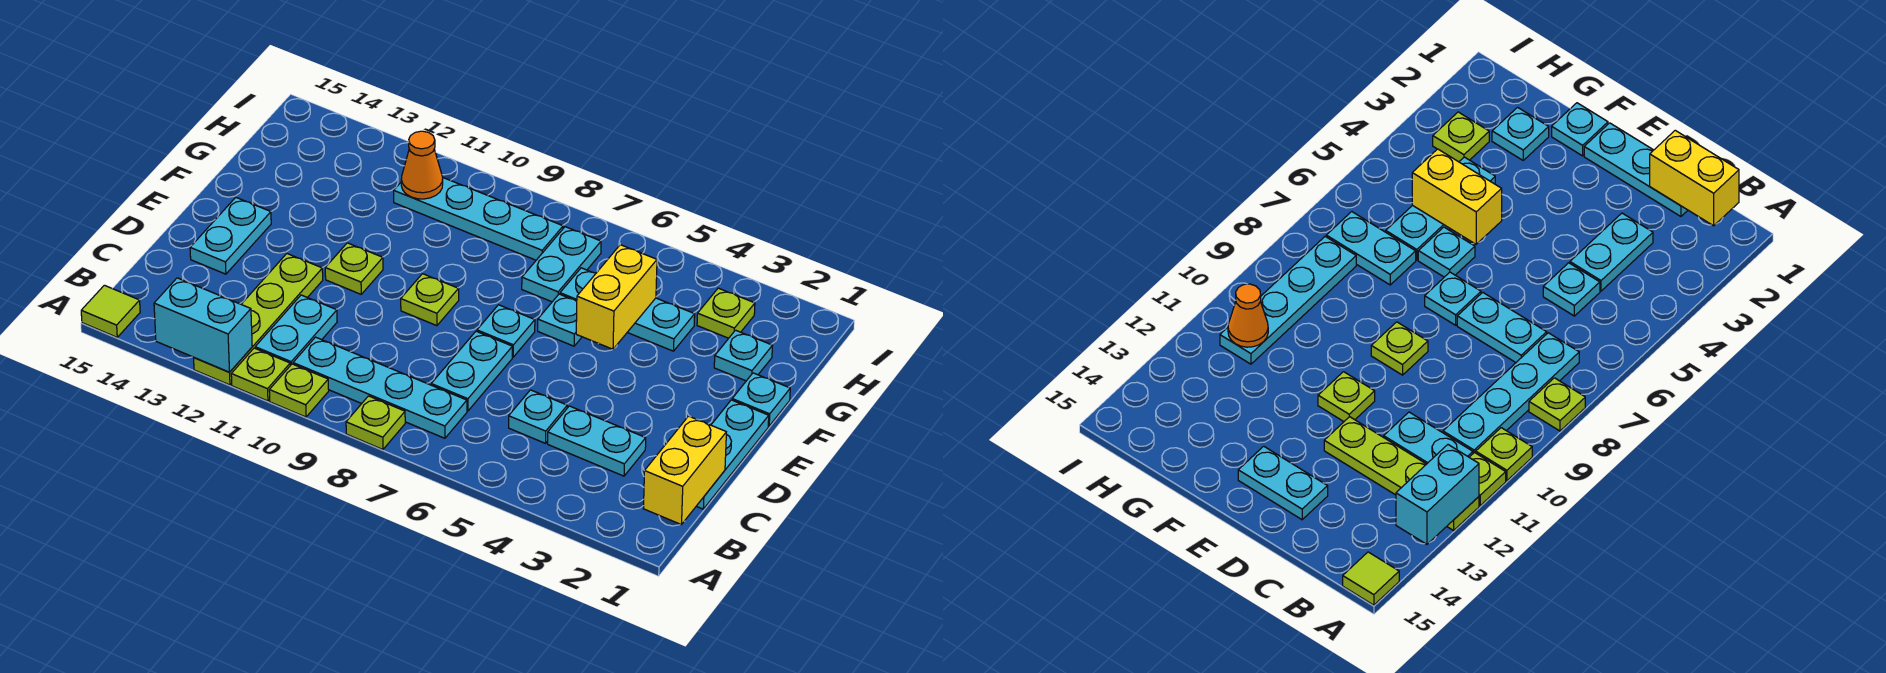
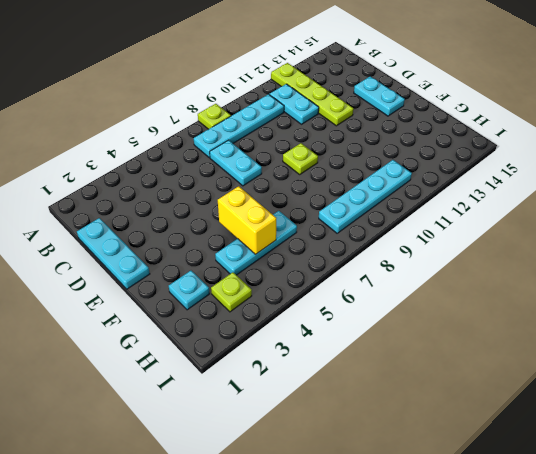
none -> lime 1x1 plate [269,364,329,417]
none -> lime 1x1 plate [231,348,290,401]
none -> lime 1x1 tile [81,285,140,337]

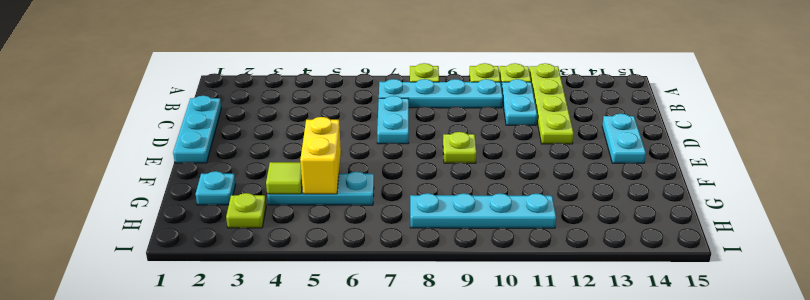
lime 1x1 tile [266,162,302,194] -> lime 1x1 tile moved to [81,285,140,337]
none -> cyan 1x2 plate [548,406,646,476]
none -> cyan 1x1 plate [509,390,567,443]
none -> cyan 1x1 plate [477,305,535,357]

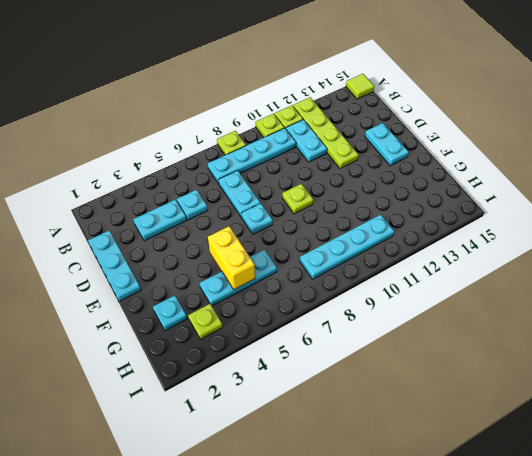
none -> lime 1x1 plate [325,243,383,294]
none -> cyan 1x1 plate [732,373,790,426]
none -> cyan 1x1 plate [538,294,582,346]

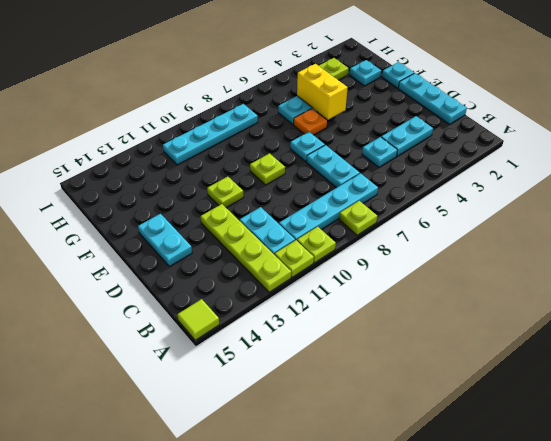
orange 1x1 plate [294,109,327,135] -> cyan 1x1 plate [538,294,582,346]
none -> cyan 1x2 plate [522,227,601,302]
none -> cyan 1x2 brick [154,278,252,372]
none -> yellow 1x2 brick [643,416,726,525]

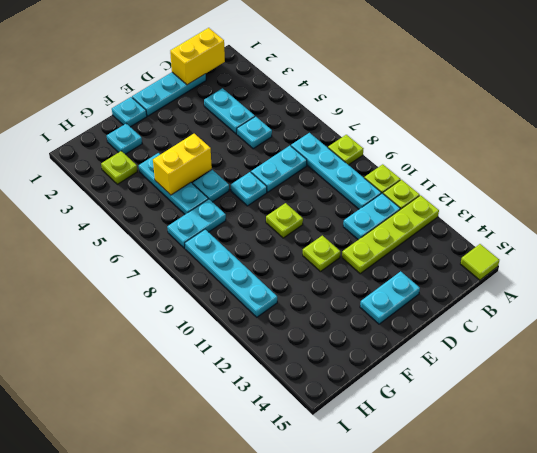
none -> cyan 1x2 brick [154,278,252,372]
none -> orange 1x1 cone [401,131,443,199]

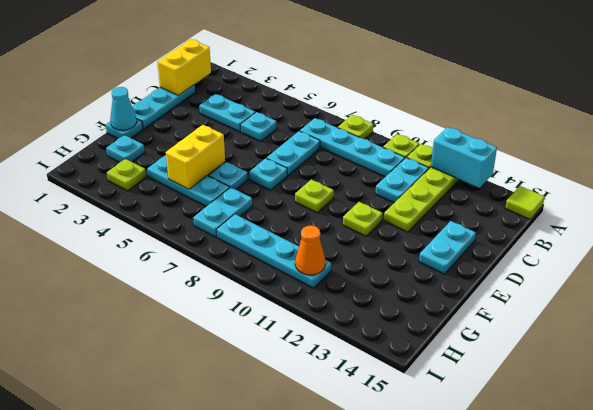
cyan 1x1 cone [110,87,137,130] -> none

